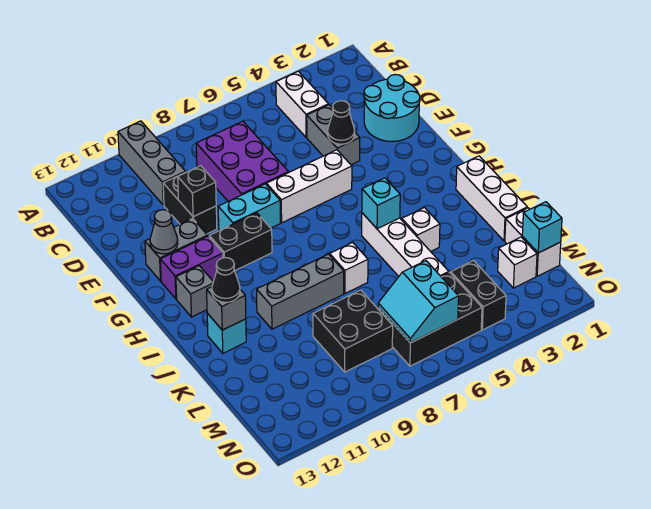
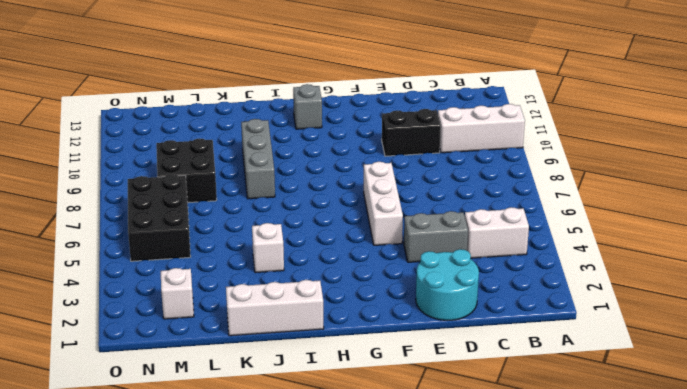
white 1x3 brick [438,104,525,153] -> grey 1x3 brick [118,121,186,205]
none -> purple 2x3 brick [196,121,289,201]
none -> cyan 1x2 brick [218,184,280,230]
none -> grey 1x2 brick [145,219,207,281]
none -> black 1x2 brick [209,213,272,271]

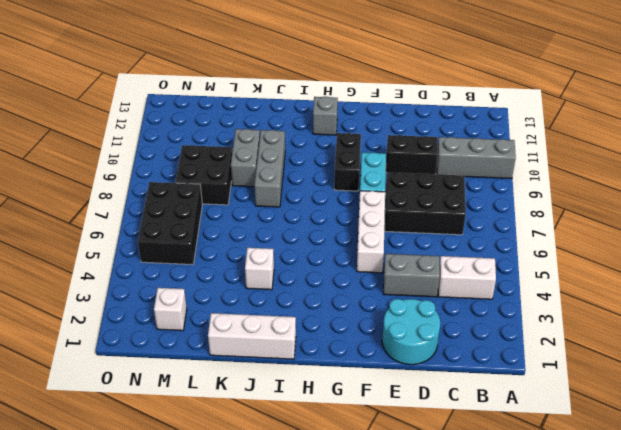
black 2x3 brick [385,172,466,235] -> purple 2x3 brick [196,121,289,201]
grey 1x2 brick [231,129,260,187] -> grey 1x2 brick moved to [145,219,207,281]
none -> purple 1x2 brick [160,236,223,299]
none -> white 1x4 brick [362,213,449,276]
none -> white 1x1 brick [330,243,368,293]
none -> cyan 1x1 brick [207,313,246,353]

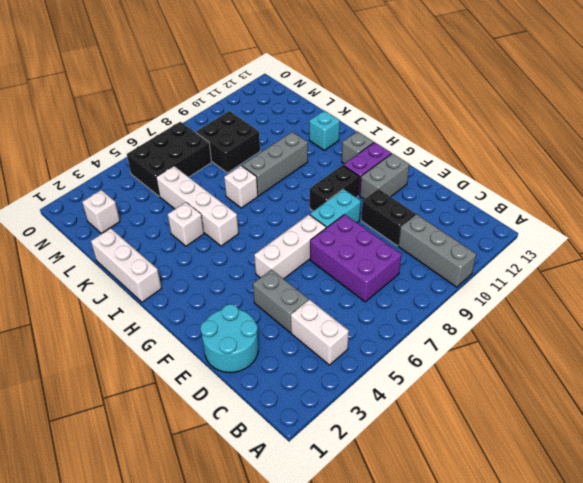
none -> white 1x2 brick [505,208,561,276]
none -> black 1x2 brick [451,261,506,330]
none -> black 1x1 cone [328,101,355,144]
none -> black 1x1 brick [178,166,216,217]

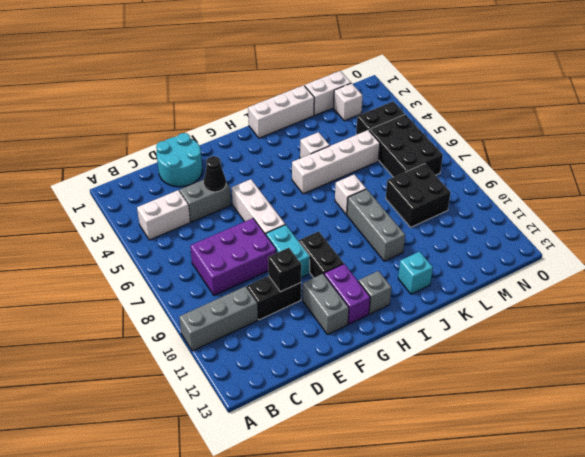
none -> grey 1x1 cone [150,210,178,254]
none -> cyan 1x1 brick [362,178,400,229]
none -> grey 1x1 brick [207,287,246,330]
none -> cyan 1x1 brick [522,202,562,253]

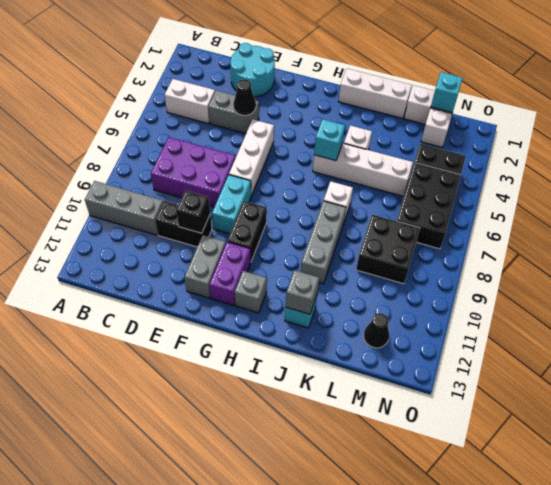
black 1x1 cone [364,313,389,348] -> black 1x1 cone moved to [212,258,240,302]
none -> grey 1x1 cone [150,210,178,254]
none -> cyan 2x2 slope [378,261,459,343]

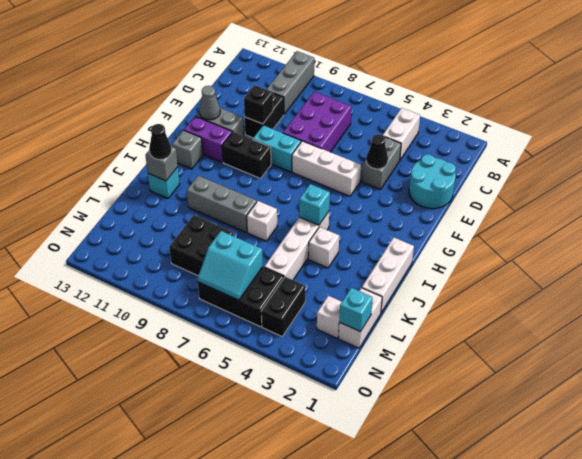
cyan 2x2 slope [197,231,263,300] -> cyan 2x2 slope turned to [378,261,459,343]

